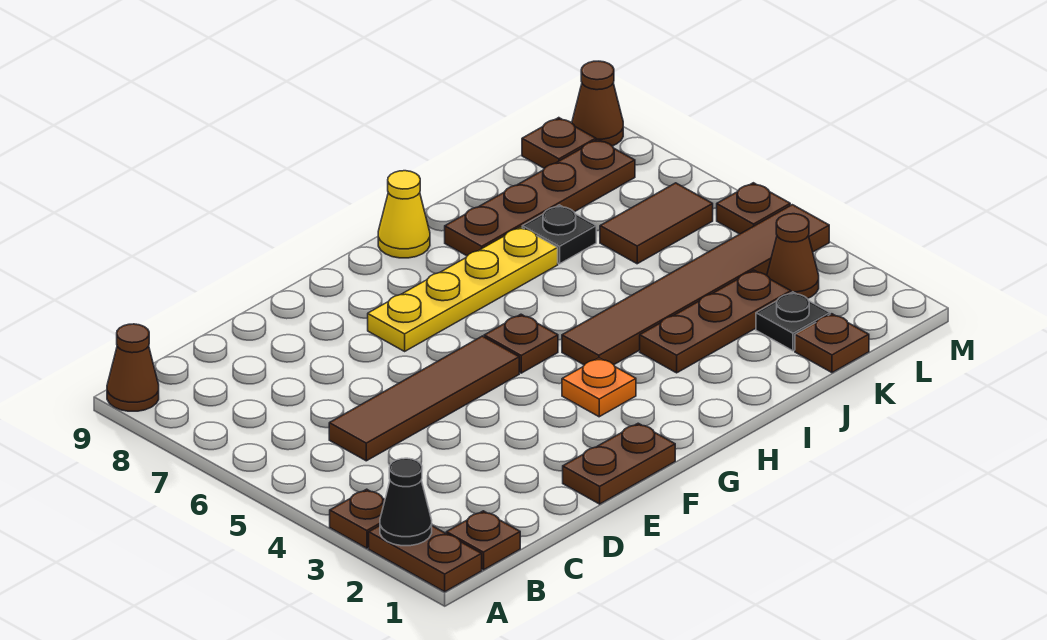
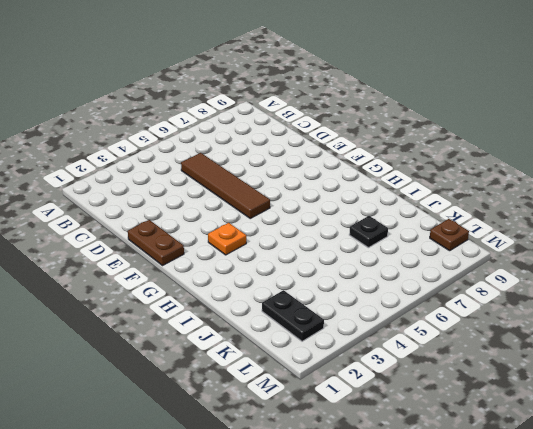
black 1x2 plate [262,290,324,341] -> black 1x1 plate [756,292,830,351]
none -> brown 1x2 plate [369,526,482,592]
none -> brown 1x1 plate [330,489,385,548]
none -> brown 1x1 cone [107,324,159,411]

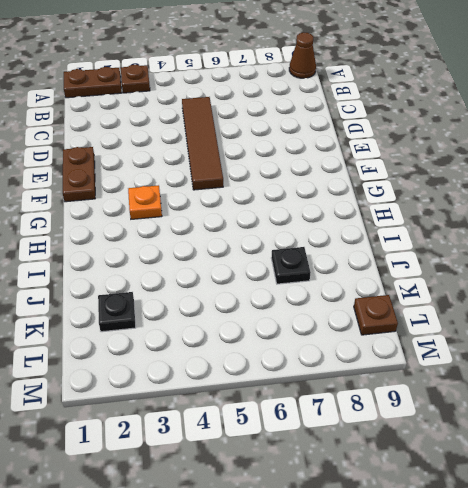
none -> brown 1x1 plate [446,511,520,570]
none -> yellow 1x4 plate [368,227,558,351]
none -> brown 1x1 plate [484,314,558,373]

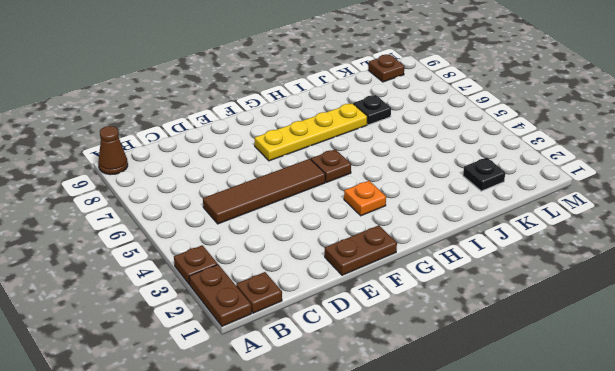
none -> brown 1x6 tile [562,205,829,365]
none -> yellow 1x1 cone [378,171,430,258]
none -> brown 1x3 plate [640,270,791,373]

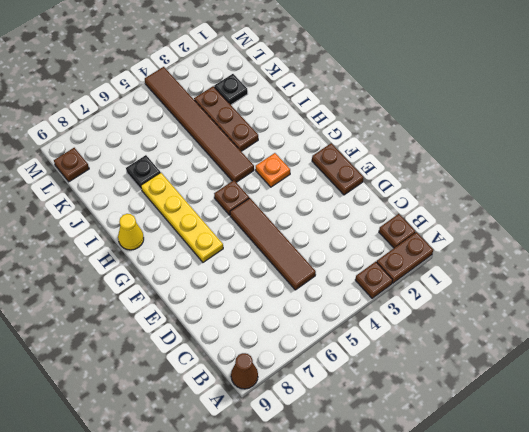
none -> brown 1x4 plate [445,139,635,256]
none -> brown 1x1 plate [795,314,869,373]
none -> brown 1x2 tile [600,183,713,264]

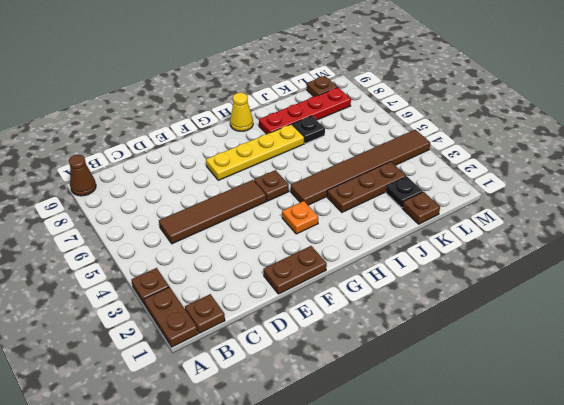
red 1x4 plate [259,87,351,134] -> brown 1x4 plate [445,139,635,256]
none -> brown 1x2 tile [600,183,713,264]
none -> brown 1x1 cone [767,214,819,298]
none -> brown 1x1 plate [717,183,790,234]

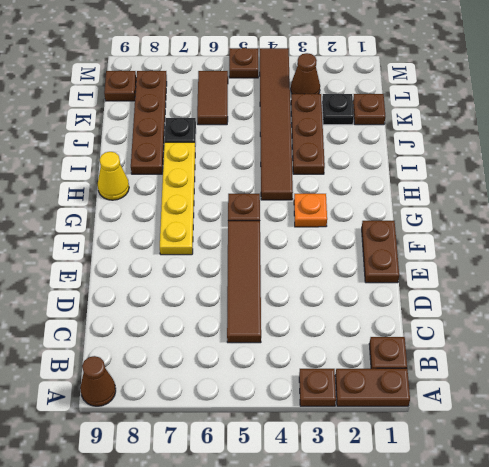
none -> brown 1x1 cone [572,61,623,146]
none -> black 1x1 cone [380,458,432,546]

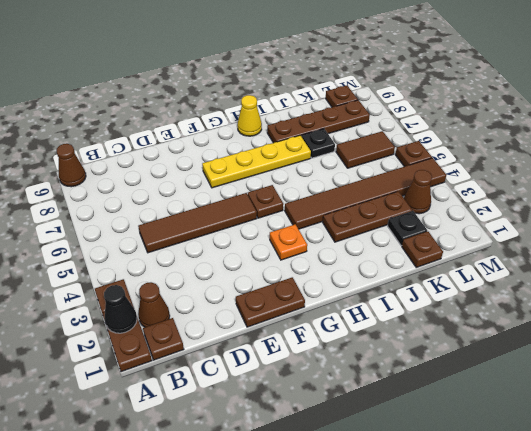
brown 1x1 cone [138,282,170,327] -> brown 1x1 cone moved to [572,61,623,146]

